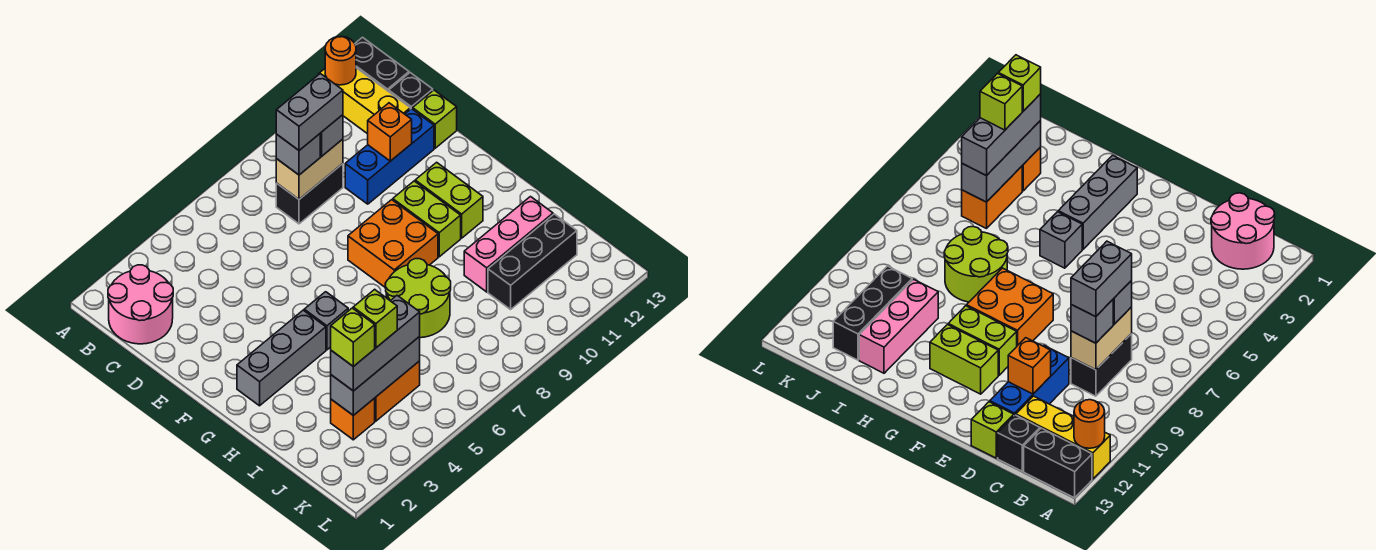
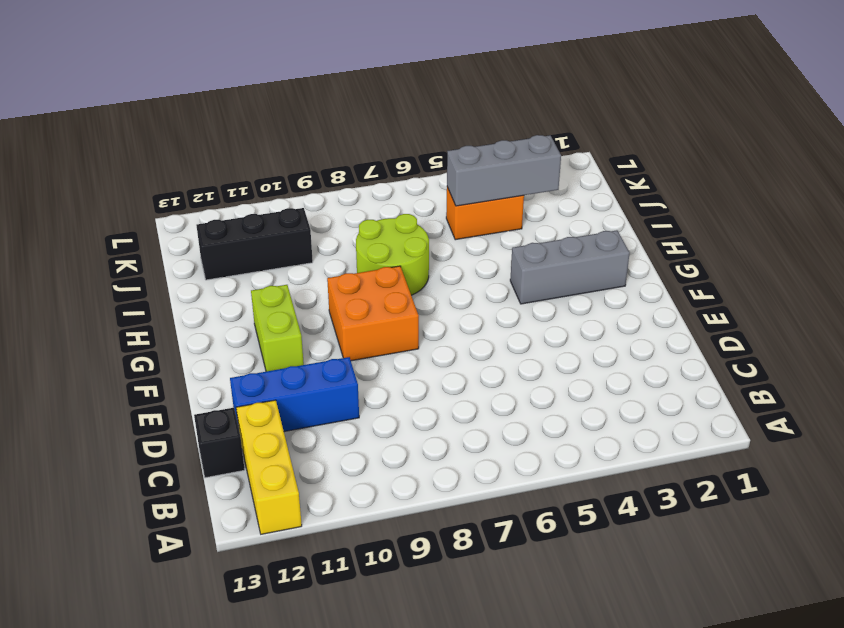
none -> black 1x2 brick [355,37,409,91]
none -> pink 2x2 round brick [108,265,173,344]
none -> black 1x2 brick [276,164,343,224]

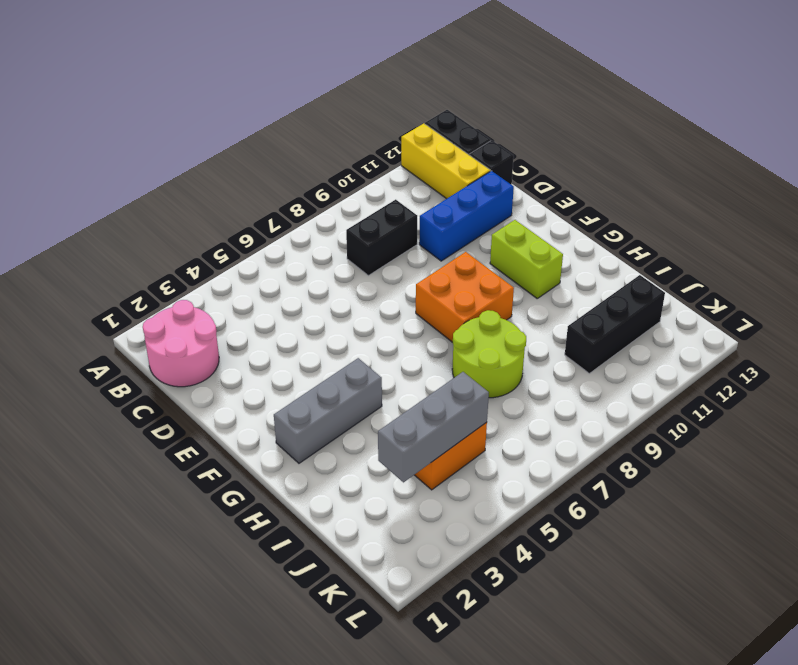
none -> lime 1x1 brick [413,90,457,148]
none -> lime 1x2 brick [393,181,461,257]
none -> grey 1x1 brick [304,292,348,350]

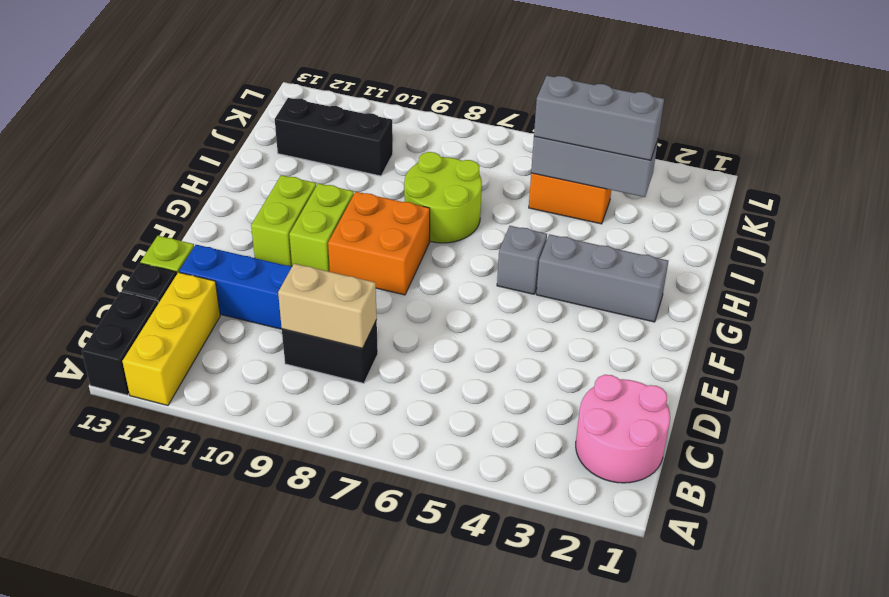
none -> pink 1x3 brick [464,197,553,292]
none -> orange 1x1 brick [331,398,375,440]
none -> orange 1x1 round brick [325,37,356,85]

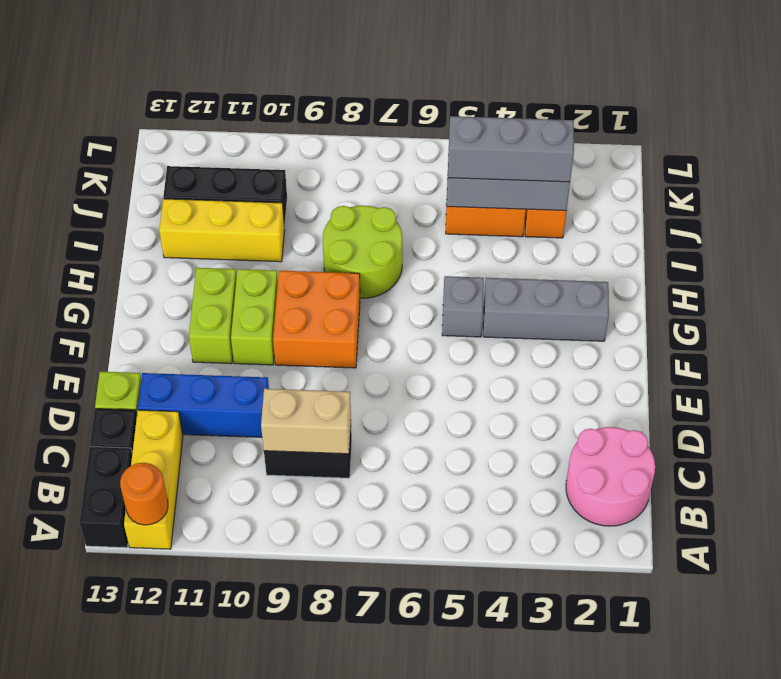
yellow 1x3 brick [159,199,285,262] -> pink 1x3 brick [464,197,553,292]
none -> orange 1x1 brick [368,103,412,161]
none -> grey 1x1 brick [276,134,320,175]
none -> grey 1x1 brick [320,115,343,156]

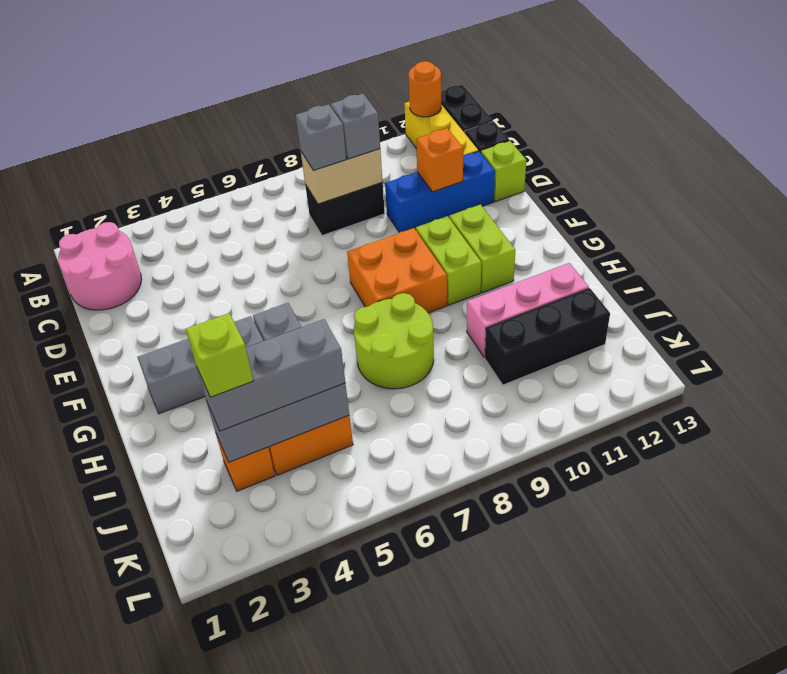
none -> grey 1x2 brick [276,74,343,150]
none -> lime 1x1 brick [353,289,397,348]

